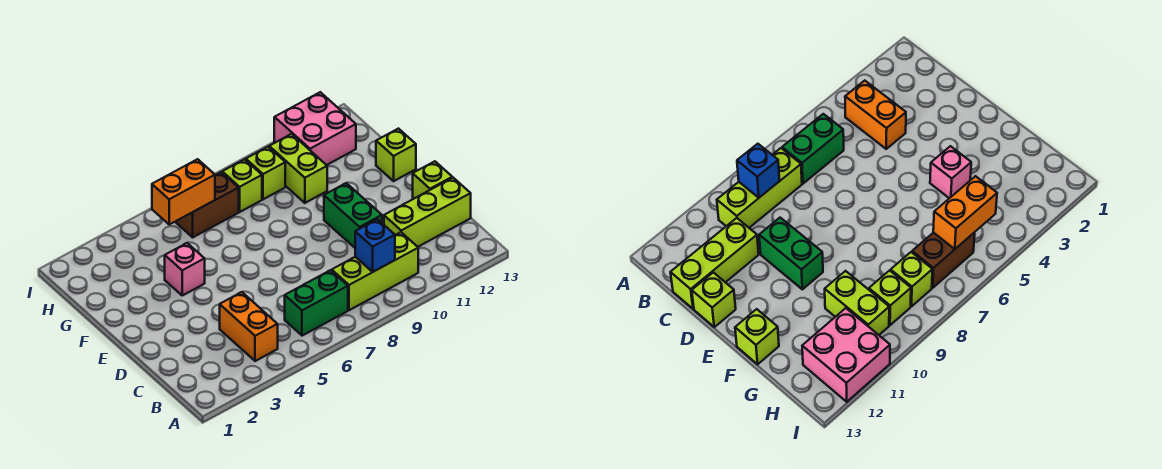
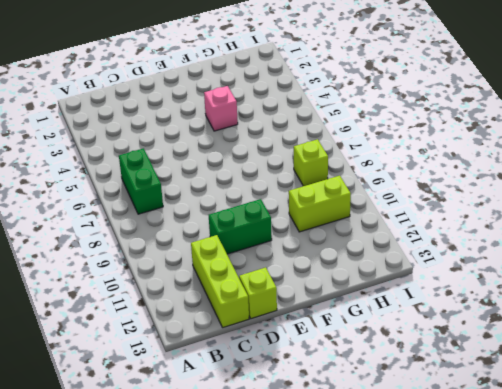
none -> orange 1x2 brick [220,292,278,361]
none -> lime 1x3 brick [332,232,418,310]
none -> lime 1x1 brick [376,129,416,181]

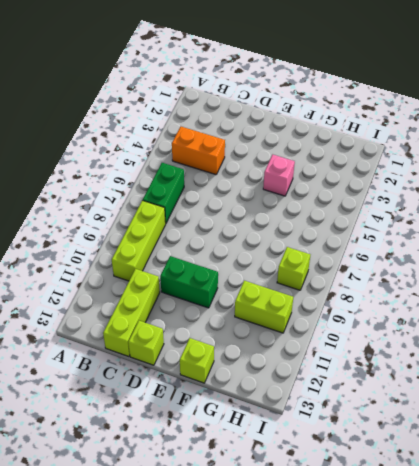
none -> brown 1x2 brick [175,172,239,237]
none -> lime 1x1 brick [246,147,285,199]
none -> pink 2x2 brick [274,92,356,165]

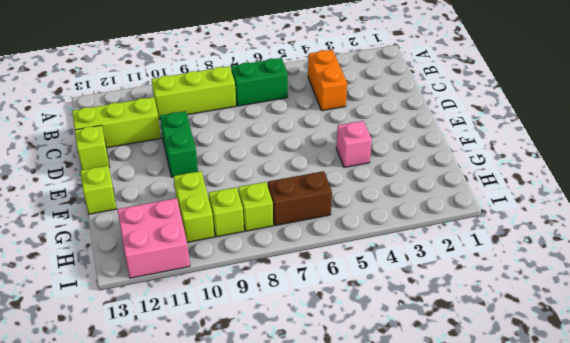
none -> blue 1x1 brick [355,219,395,272]
none -> orange 1x2 brick [152,159,215,224]

